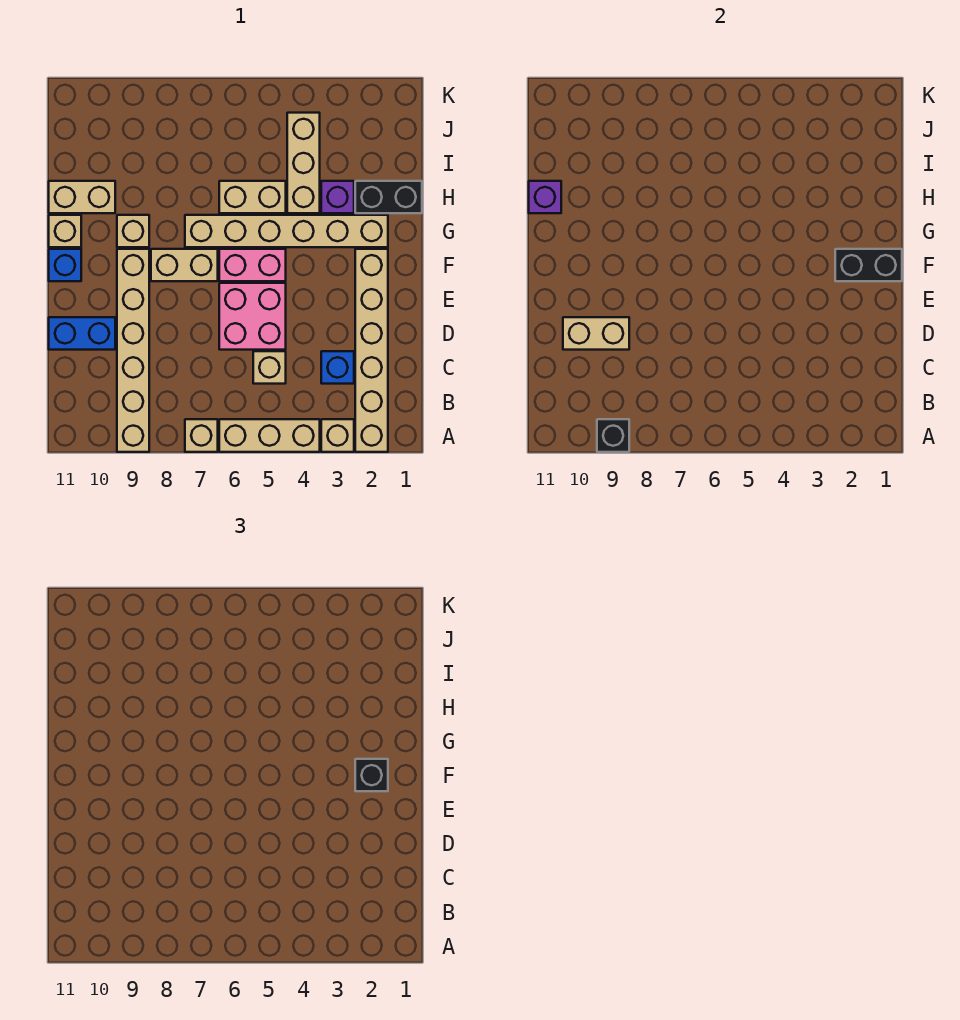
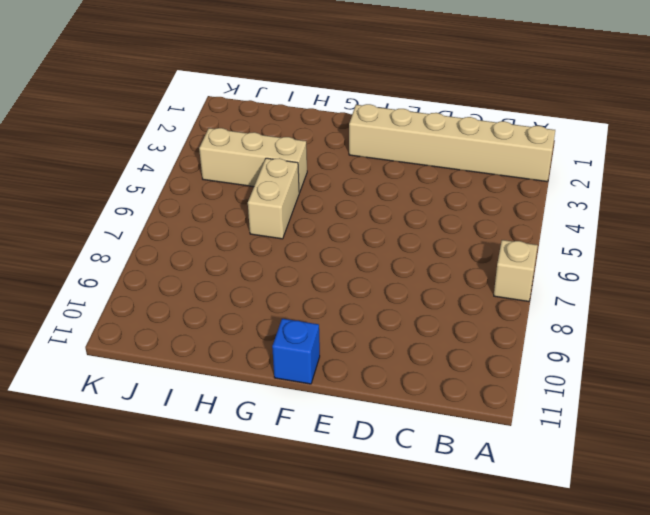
none -> tan 1x1 brick [321,419,354,452]
none -> tan 1x3 brick [219,419,320,452]
none -> tan 1x6 brick [117,249,149,452]

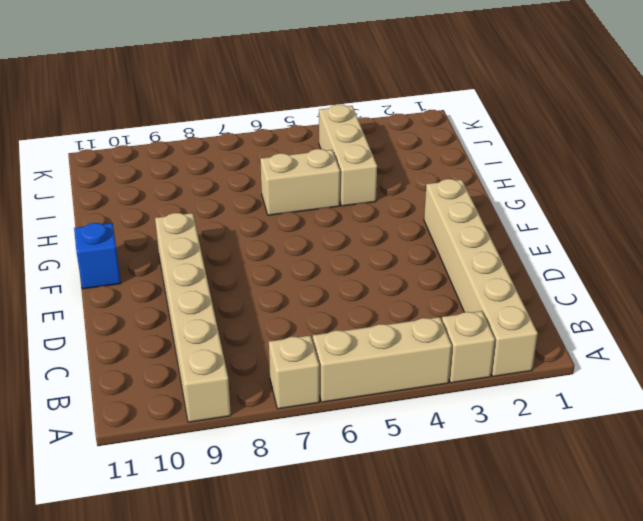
none -> blue 1x1 brick [321,351,354,384]
none -> tan 1x1 brick [253,351,286,384]
none -> pink 2x2 brick [219,283,286,350]

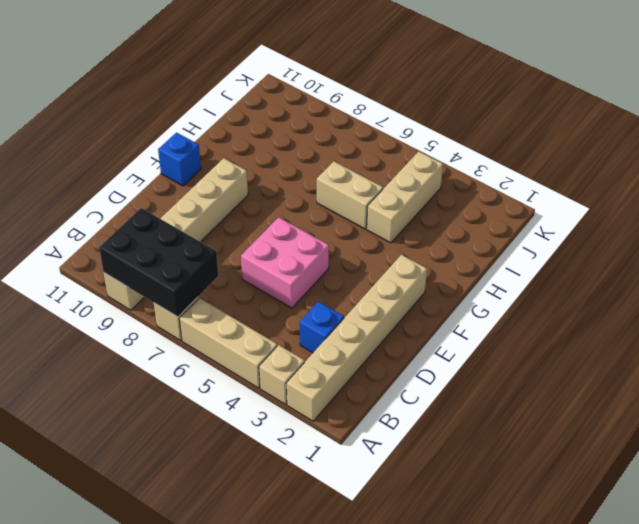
black 2x3 brick [99,208,219,317] -> black 1x1 brick [597,419,629,452]
none -> tan 1x1 brick [253,351,286,384]
none -> blue 1x2 brick [49,317,115,350]
none -> pink 1x2 brick [219,249,286,281]

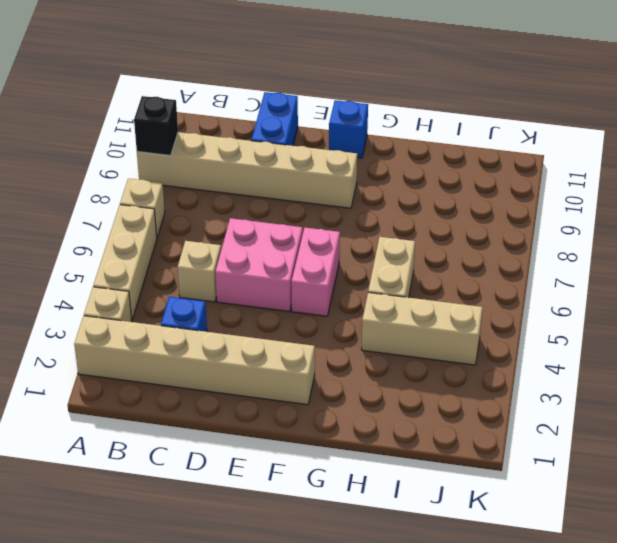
none -> tan 1x2 brick [151,249,218,281]
none -> tan 1x6 brick [185,215,388,247]
none -> tan 1x1 brick [117,215,149,247]

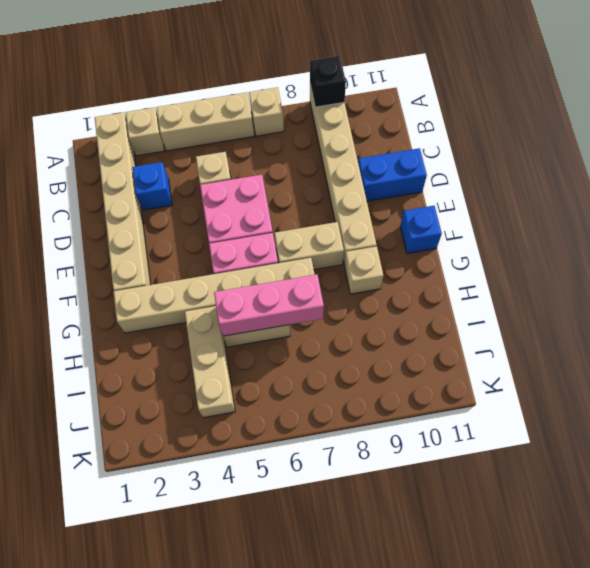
pink 1x3 brick [214,274,324,336] -> none
none -> tan 1x1 brick [49,215,81,247]
none -> black 1x2 brick [355,181,422,213]
none -> purple 1x1 brick [321,181,354,213]

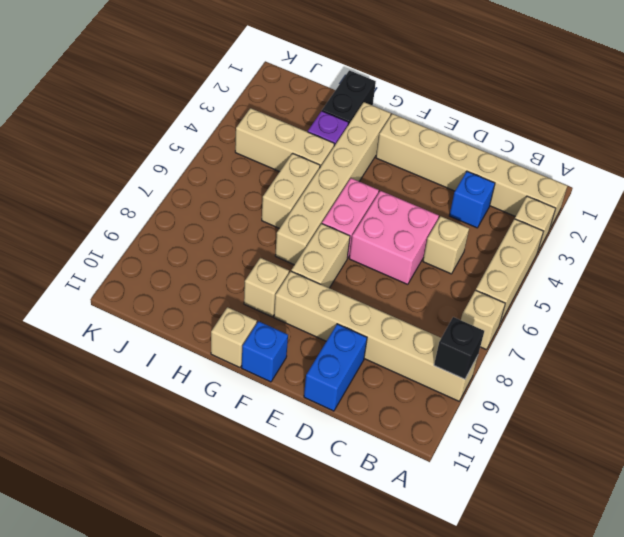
none -> tan 1x2 brick [49,181,115,213]
none -> tan 1x2 brick [563,317,629,350]
none -> black 1x2 brick [835,249,902,281]

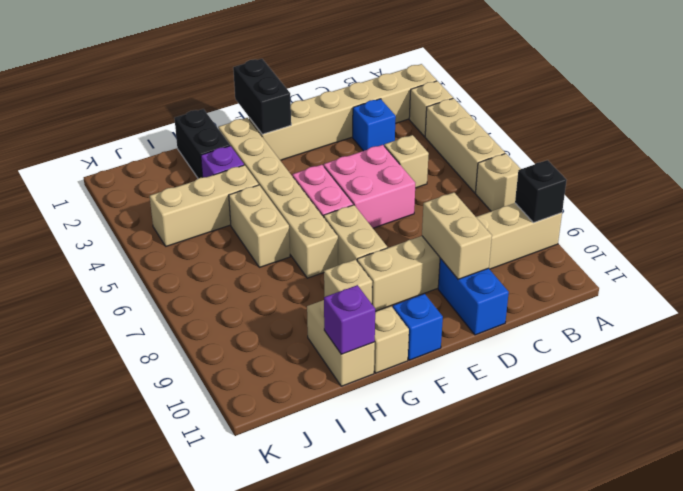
none -> black 1x1 brick [355,759,388,791]

